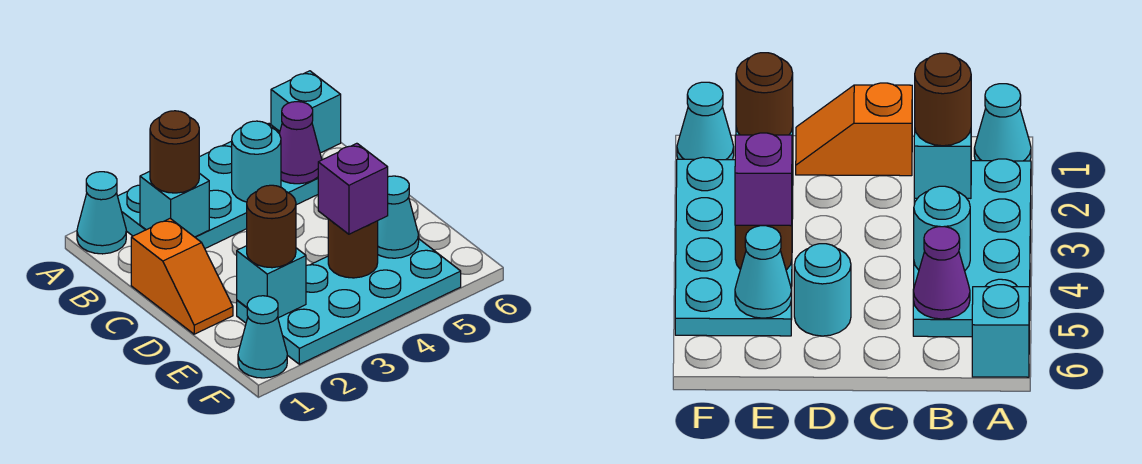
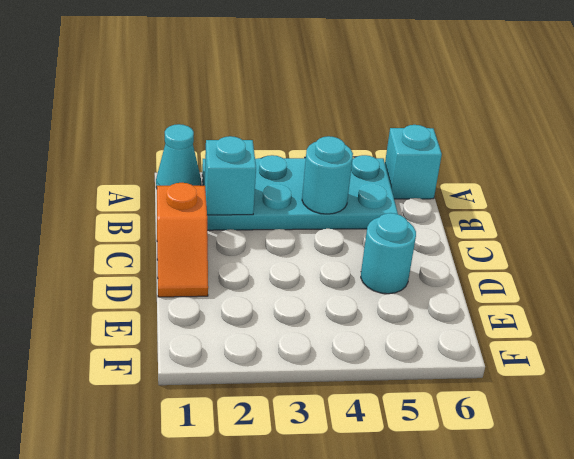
none -> cyan 2x4 plate [237,239,461,364]
none -> cyan 1x1 cone [238,296,287,378]
none -> purple 1x1 cone [279,102,322,184]

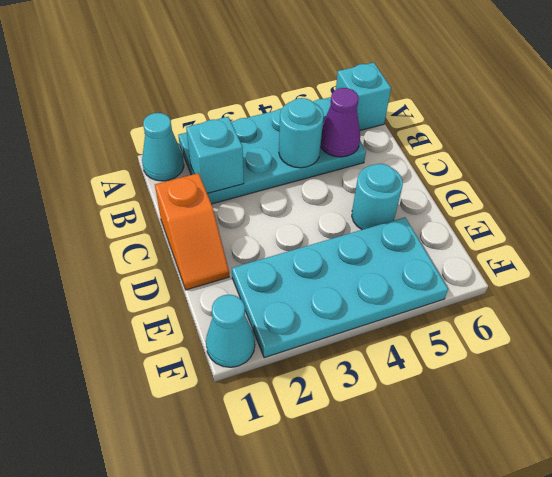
none -> cyan 1x1 brick [237,246,306,318]
none -> brown 1x1 round brick [328,219,378,278]
none -> cyan 1x1 cone [378,176,419,258]

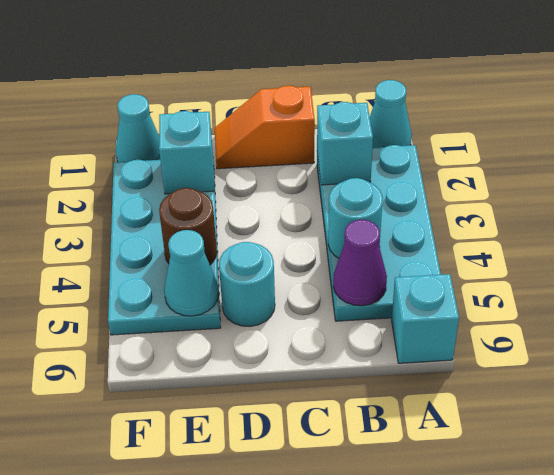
none -> brown 1x1 round brick [150,111,199,193]
none -> brown 1x1 round brick [247,185,296,268]
none -> purple 1x1 brick [318,143,388,234]

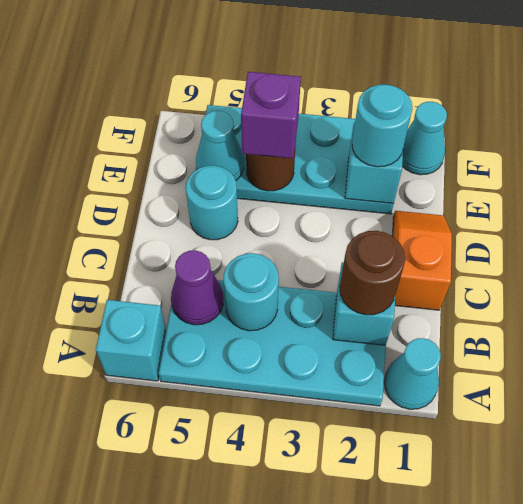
cyan 1x1 round brick [352,85,413,167] -> brown 1x1 round brick [247,185,296,268]

